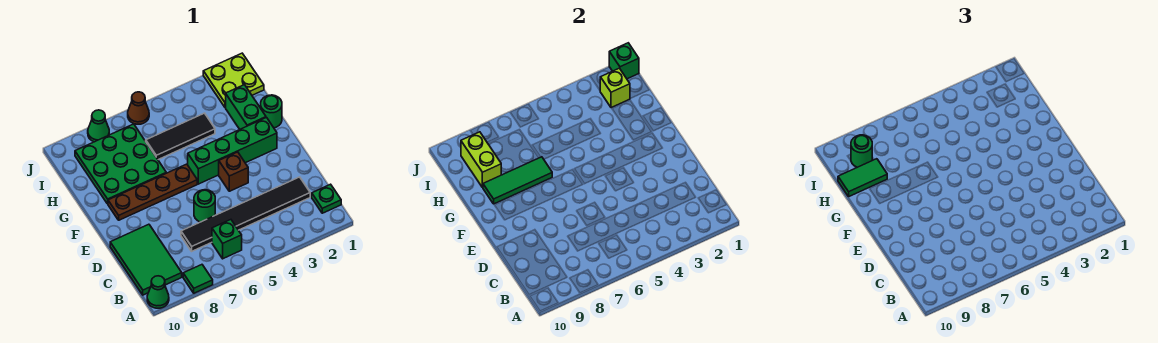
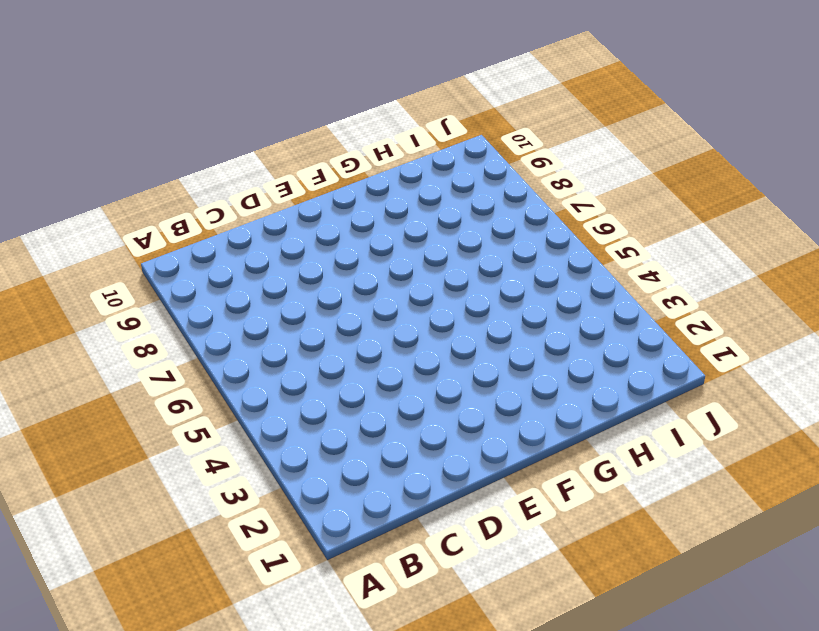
none -> green 1x1 tile [183,265,213,293]
none -> green 1x1 cone [147,276,169,308]
none -> green 1x1 plate [312,184,341,213]

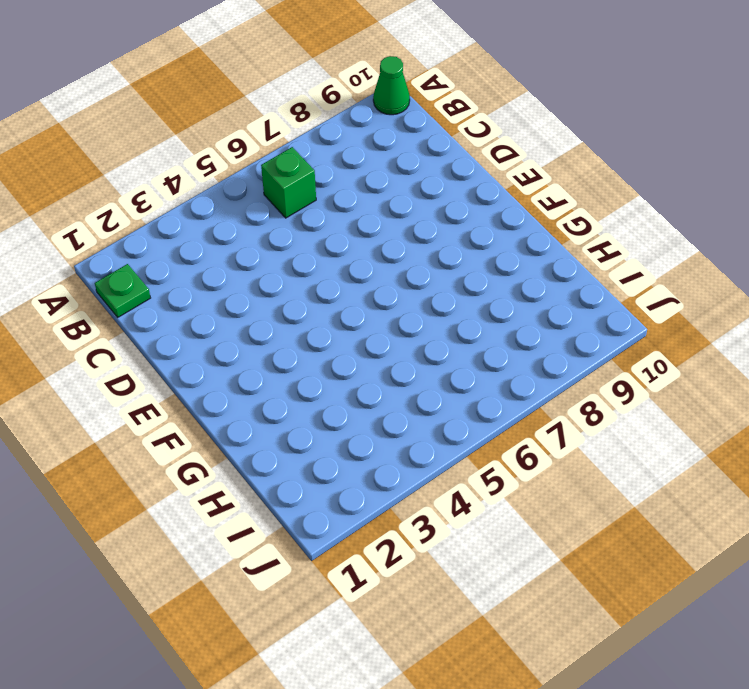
none -> green 1x1 tile [183,265,213,293]
none -> green 2x3 tile [110,224,182,295]
none -> black 1x6 tile [181,177,310,251]

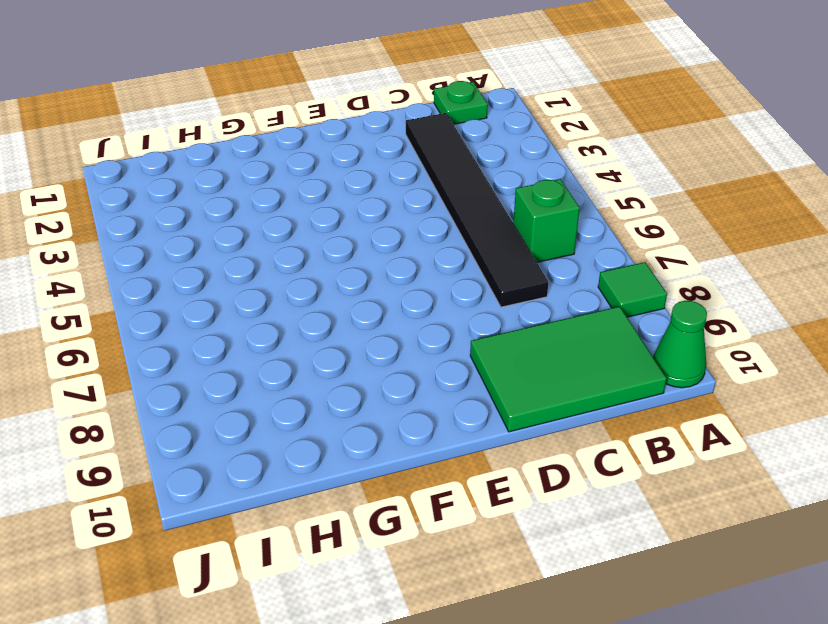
none -> green 1x1 round brick [194,190,215,222]
none -> brown 1x1 brick [219,152,248,191]
none -> green 1x4 brick [188,118,277,184]

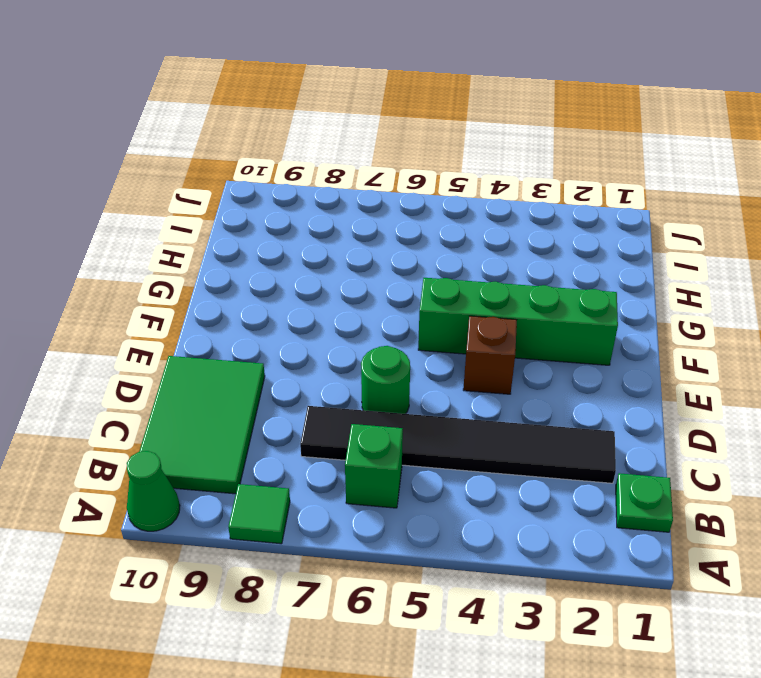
none -> brown 1x4 plate [108,164,197,220]
none -> green 1x1 round brick [261,95,282,128]
none -> green 1x2 brick [226,85,266,129]

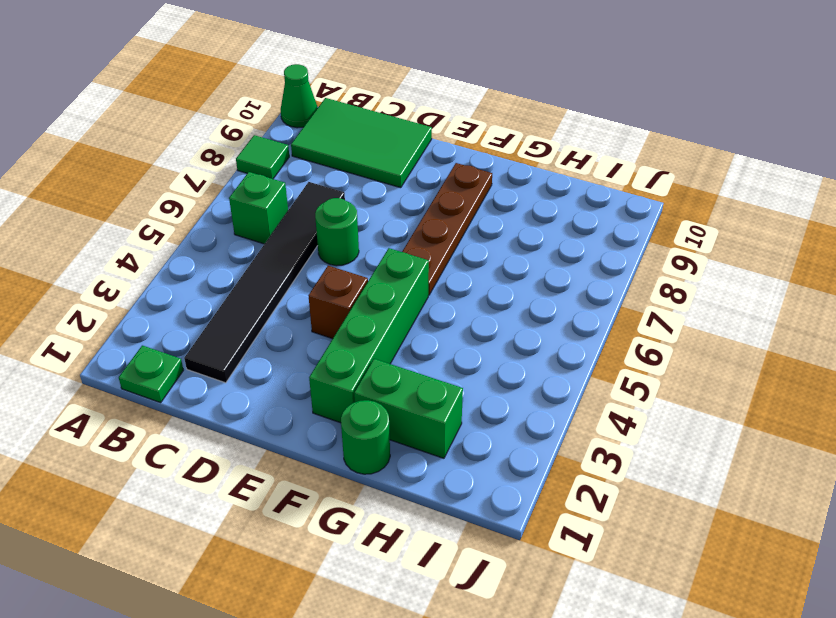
none -> green 3x3 plate [75,124,166,204]
none -> black 1x3 tile [146,113,215,160]
none -> lime 2x2 plate [203,53,264,108]

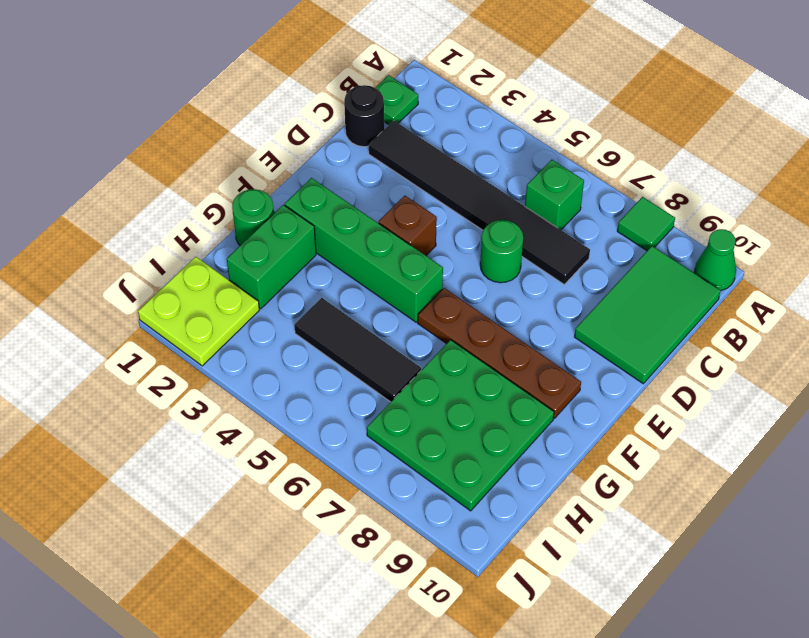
black 1x1 round brick [344,85,384,147] -> none
none -> brown 1x1 cone [128,92,149,124]
none -> green 1x1 cone [88,110,109,142]
none -> green 1x3 tile [483,157,552,204]

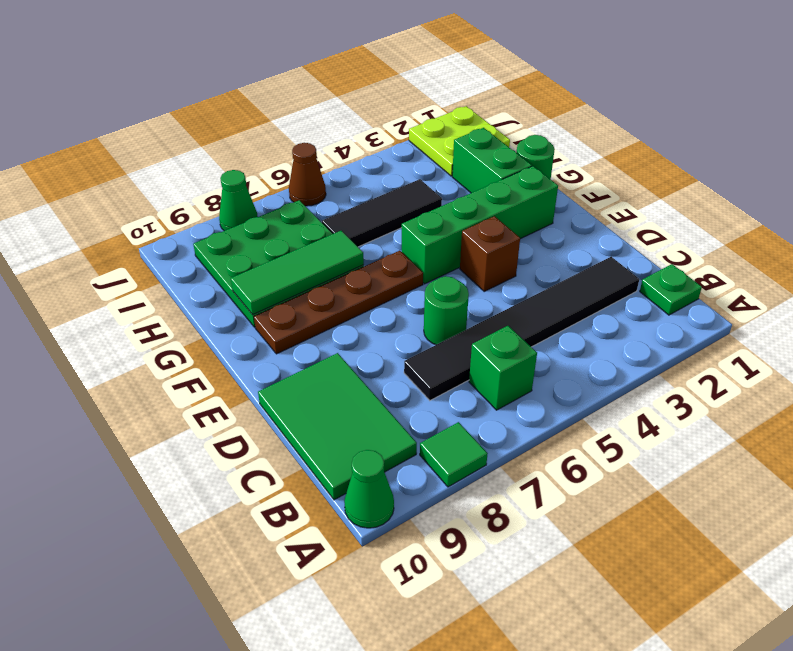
none -> lime 1x2 brick [461,132,501,188]
none -> lime 1x1 brick [600,68,630,108]
none -> green 1x1 brick [609,43,639,79]

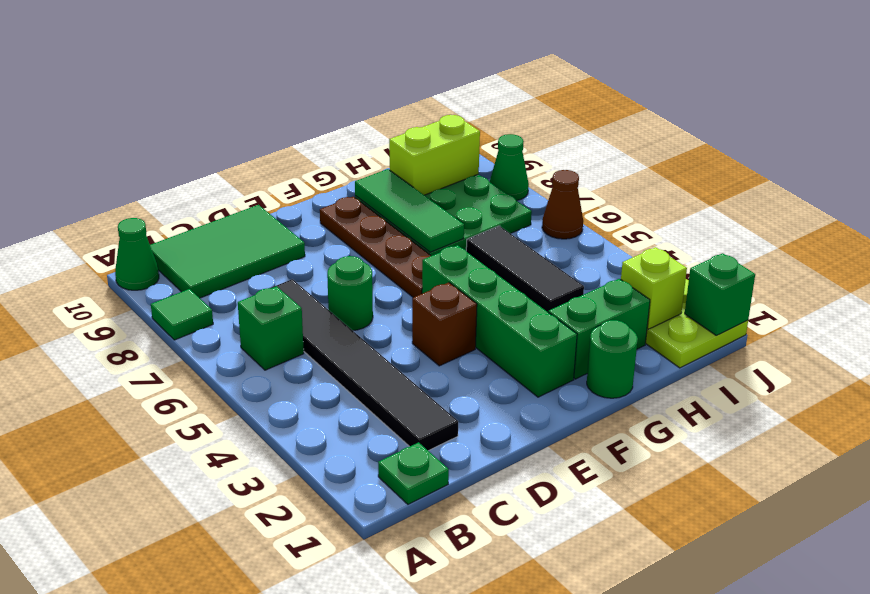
none -> green 1x2 tile [838,159,887,196]
none -> green 1x1 round brick [851,135,872,167]

